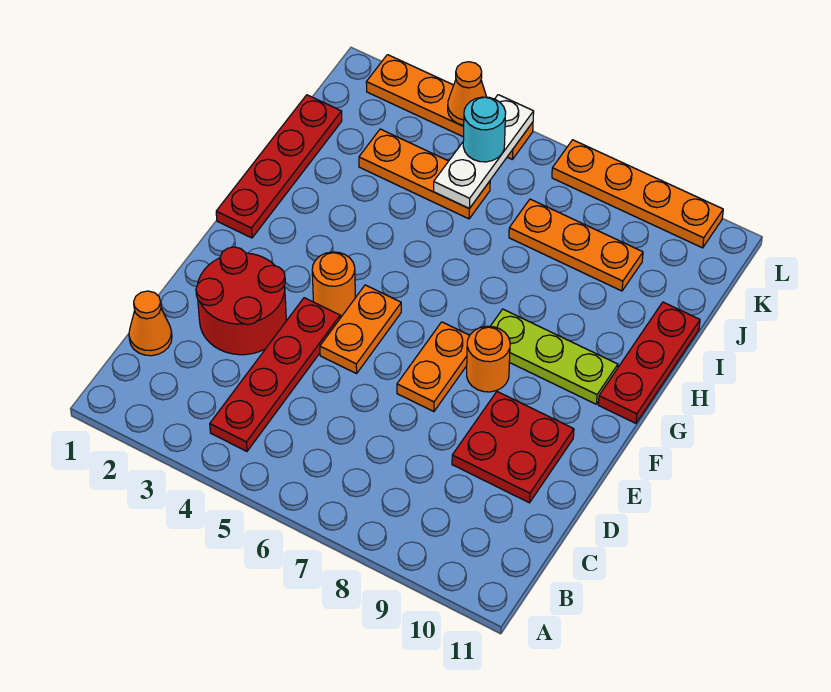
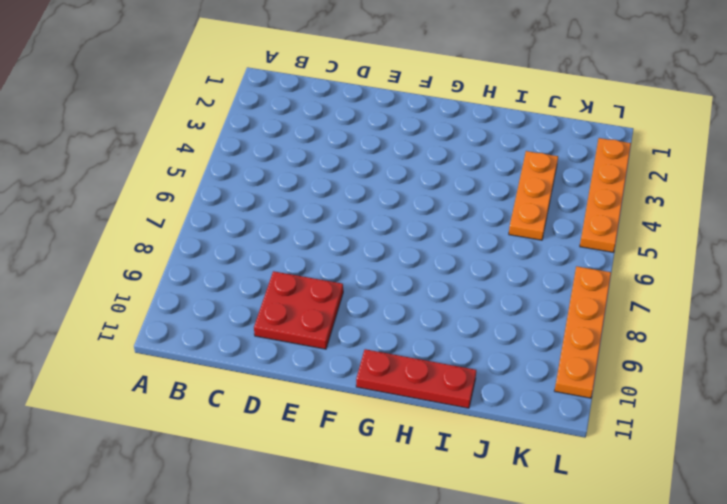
none -> red 1x4 plate [210,298,340,451]
none -> orange 1x1 cone [129,291,172,356]
none -> red 2x2 round brick [196,247,286,355]

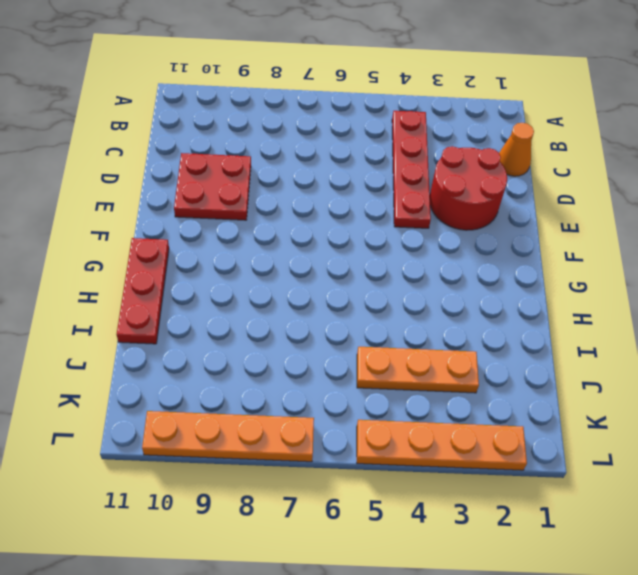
none -> orange 1x2 plate [320,285,401,374]
none -> orange 1x2 plate [397,322,470,412]
none -> orange 1x1 round brick [312,252,355,316]

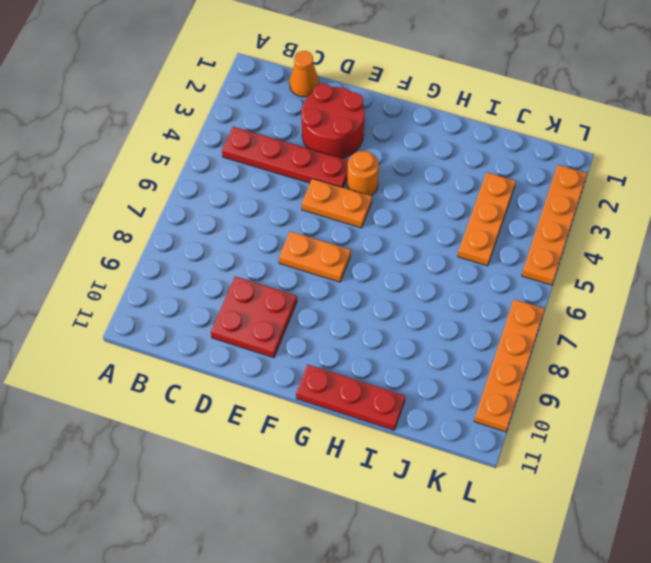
none -> orange 1x1 round brick [467,326,510,392]
none -> red 1x4 plate [216,95,342,238]
none -> lime 1x3 plate [490,309,618,404]

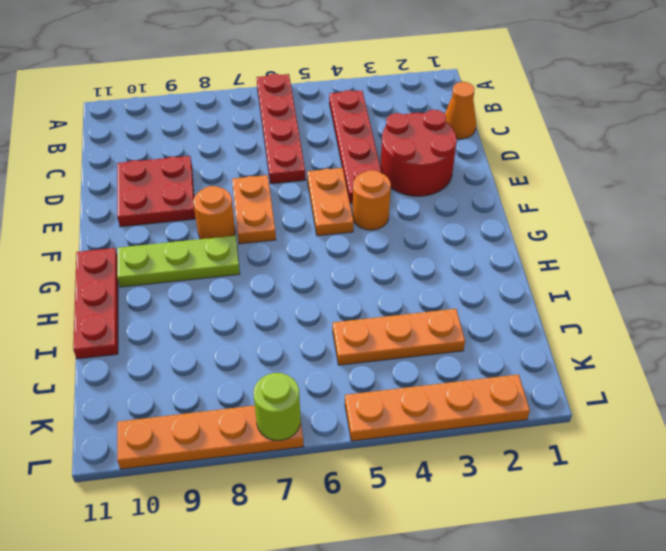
red 1x4 plate [256,74,306,184] -> red 1x4 plate moved to [216,95,342,238]
lime 1x1 round brick [253,373,301,440] -> none
none -> orange 1x3 plate [509,199,643,291]
none -> white 1x3 plate [434,95,534,208]
none -> orange 1x1 cone [448,62,486,125]

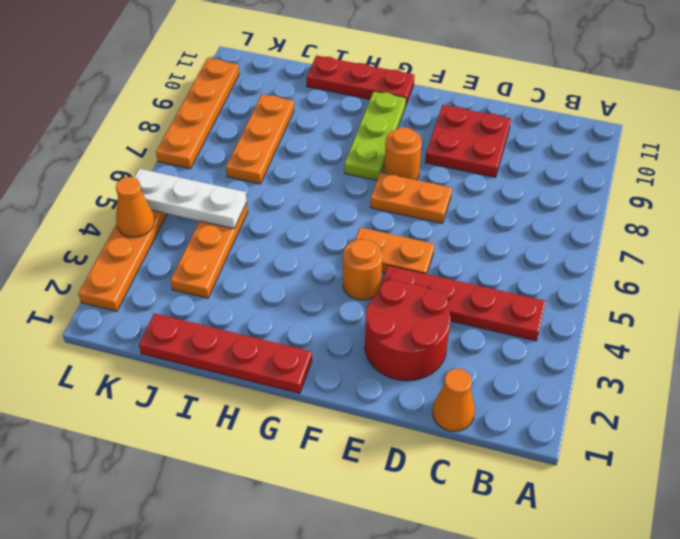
none -> cyan 1x1 round brick [463,97,506,162]

